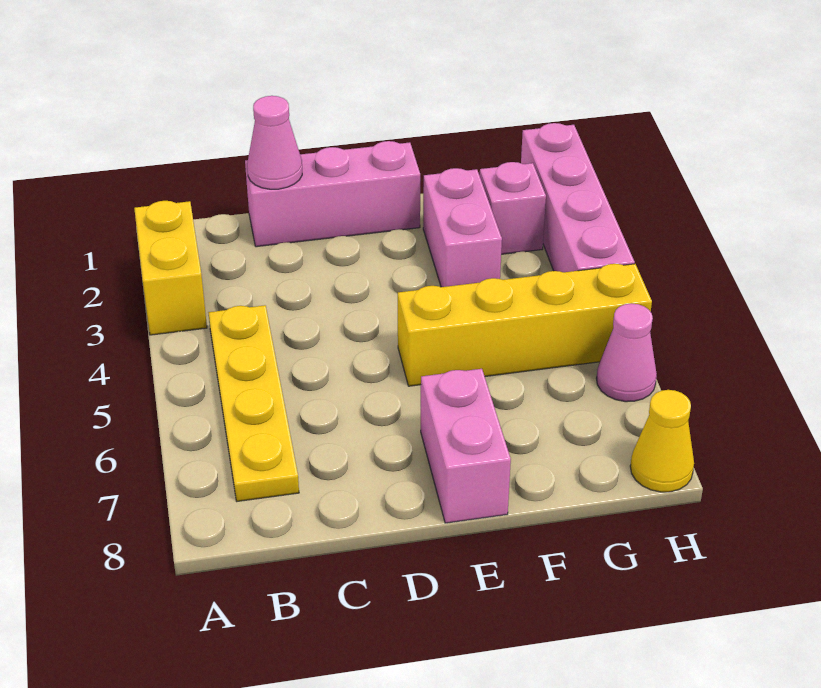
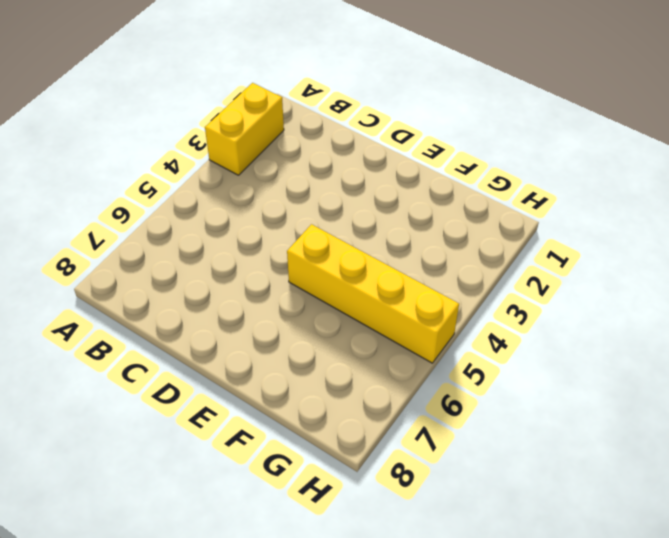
none -> yellow 1x4 plate [208,305,299,501]
none -> pink 1x3 brick [245,141,420,247]

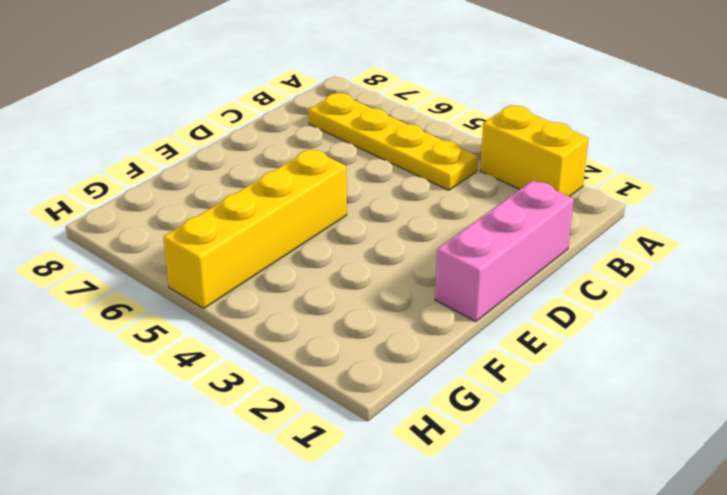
none -> pink 1x2 brick [421,369,511,523]
none -> pink 1x2 brick [423,168,502,287]

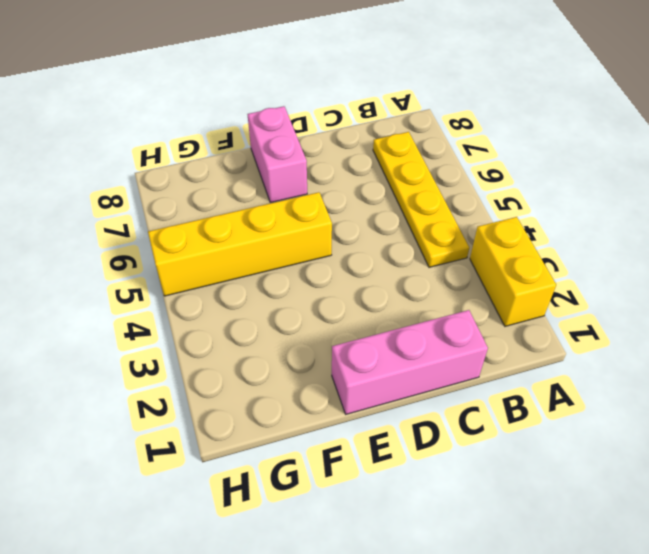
none -> pink 1x2 brick [423,168,502,287]
none -> pink 1x1 brick [480,162,546,254]

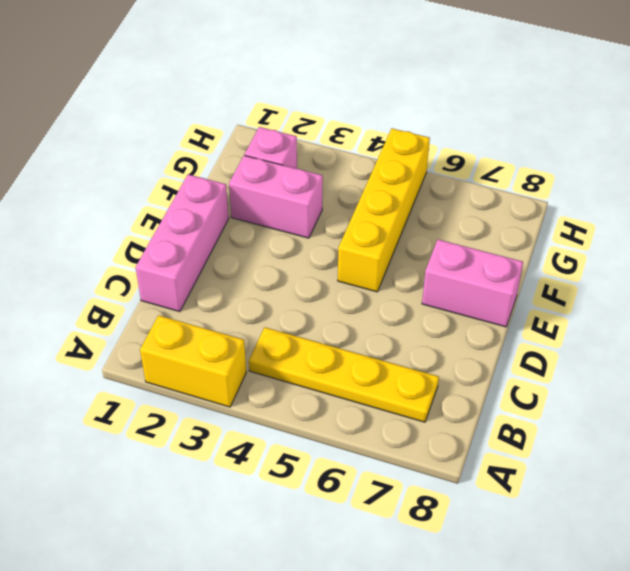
none -> pink 1x4 brick [521,123,635,272]
none -> pink 1x1 cone [596,303,657,402]

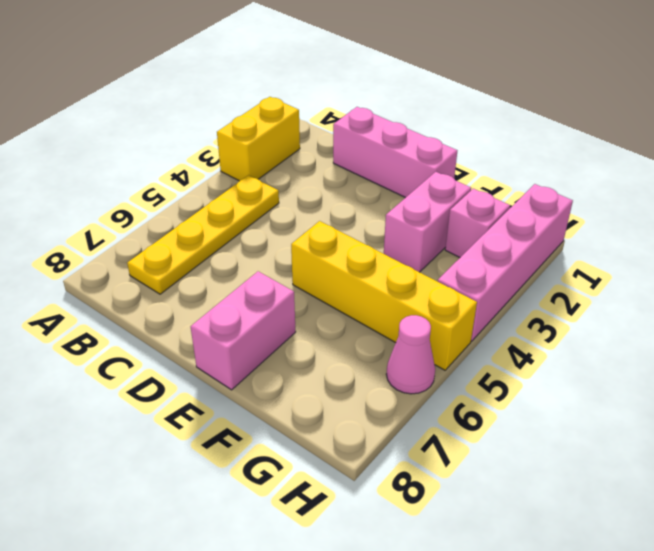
none -> yellow 1x1 cone [630,390,694,492]
none -> pink 1x1 cone [247,96,302,189]

